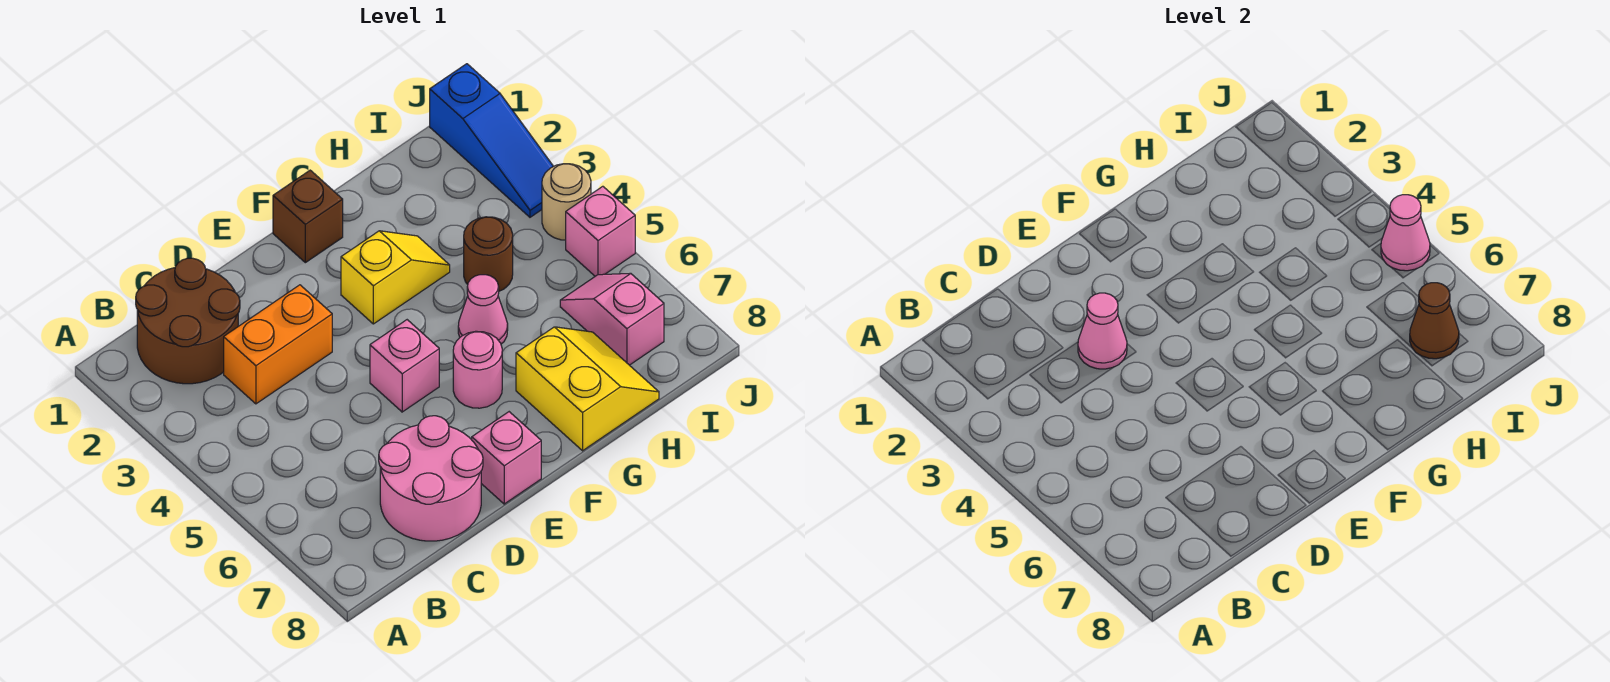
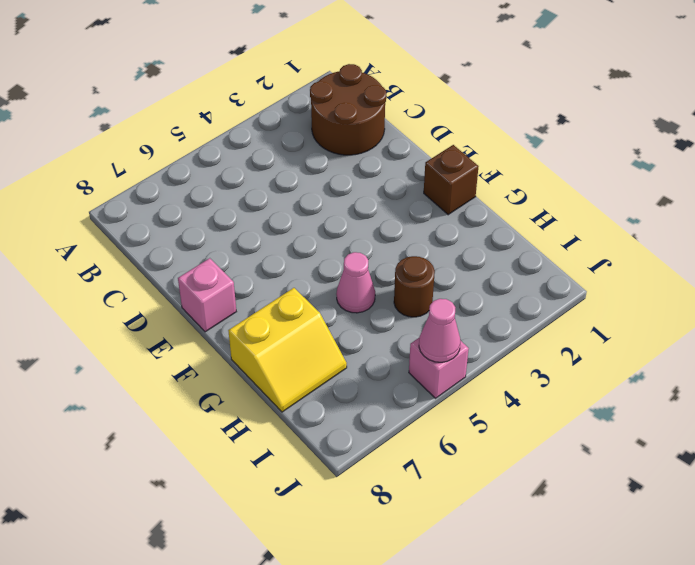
none -> orange 1x2 brick [224,285,332,404]
none -> pink 2x2 round brick [379,416,483,541]
none -> pink 1x1 brick [370,320,439,412]

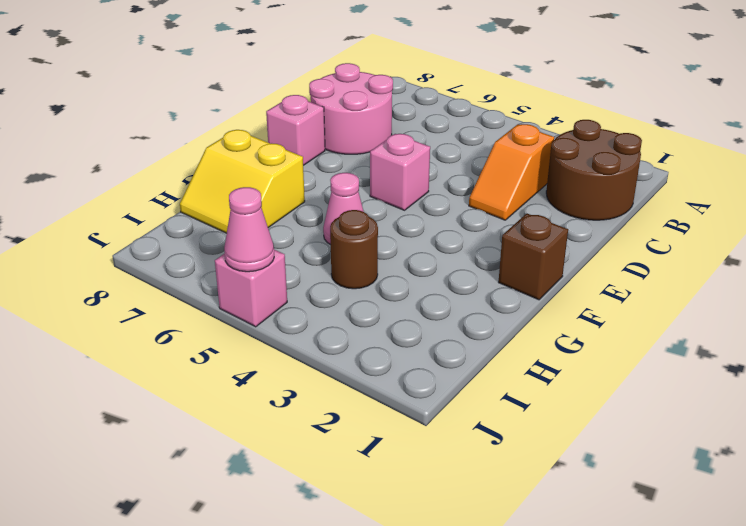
orange 1x2 slope [469,124,554,220] -> orange 1x2 brick [224,285,332,404]
none -> yellow 1x2 slope [341,231,450,324]
none -> pink 1x1 round brick [453,331,502,408]
none -> pink 1x2 slope [560,273,664,365]

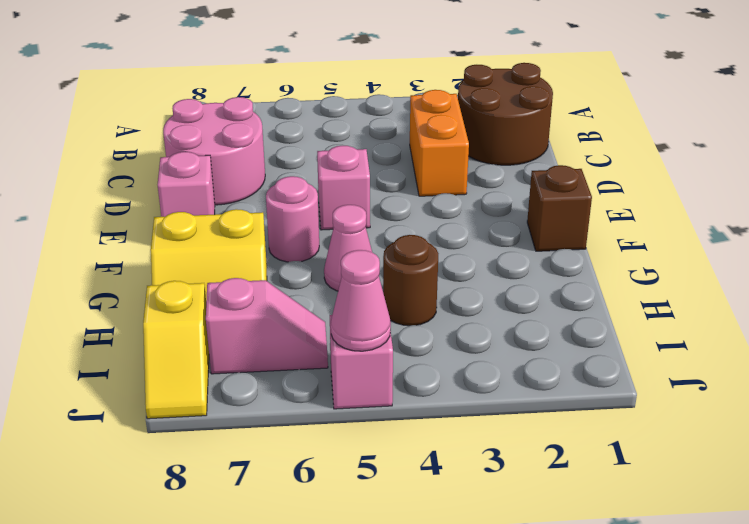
yellow 1x2 slope [143,281,209,419] -> yellow 1x2 slope moved to [341,231,450,324]
none -> blue 1x3 slope [430,64,553,217]
none -> tan 1x1 round brick [542,164,591,240]
none -> pink 1x1 cone [1078,293,1127,369]

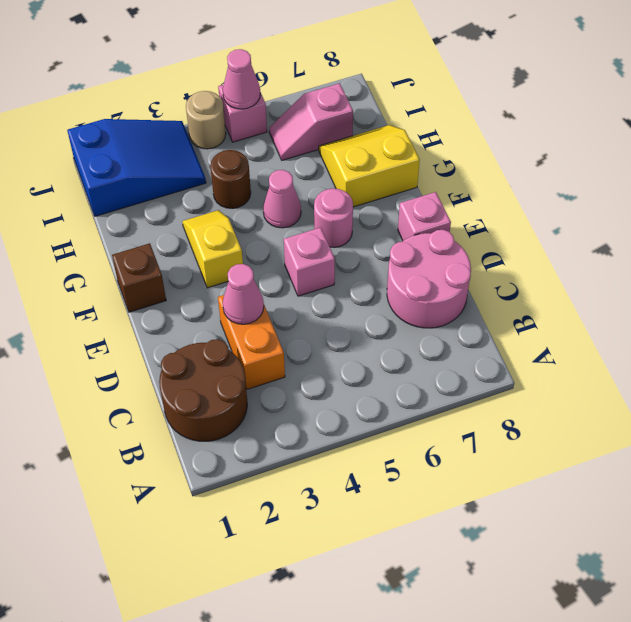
blue 2x3 slope [67,119,206,216] -> blue 1x3 slope [430,64,553,217]
none -> brown 1x1 cone [1410,283,1459,359]

